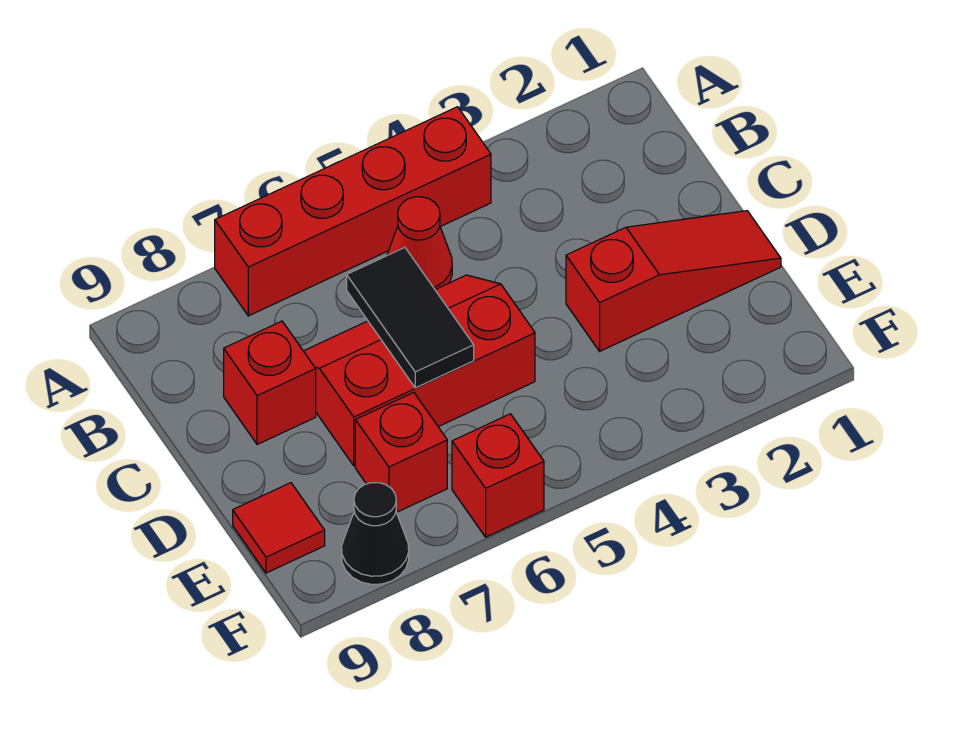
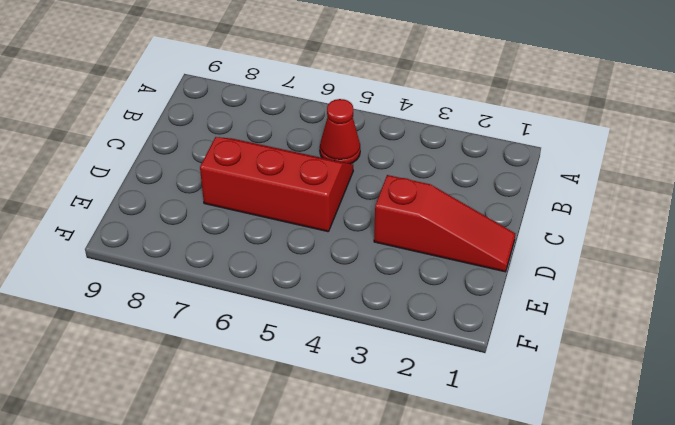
none -> red 1x4 brick [215,107,491,316]
none -> red 1x1 brick [224,321,316,445]

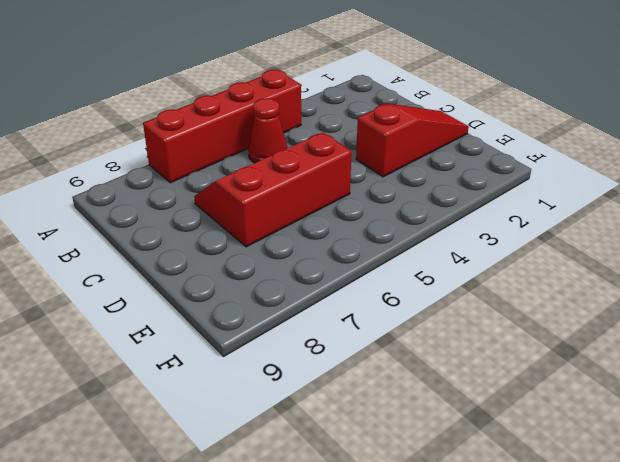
none -> red 1x1 brick [224,321,316,445]
none -> red 1x1 brick [355,393,447,512]

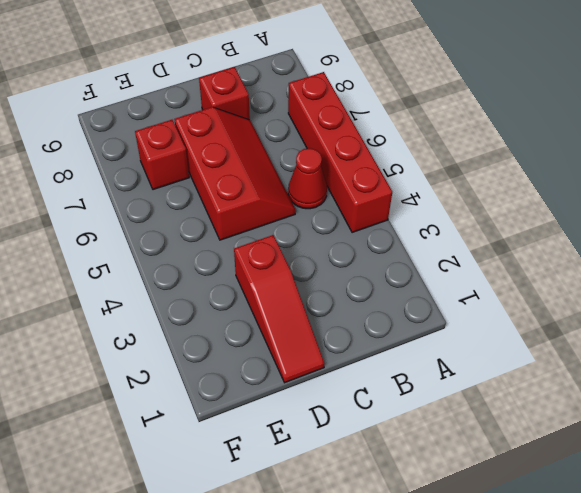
none -> red 1x1 tile [233,483,325,573]
none -> red 1x1 brick [452,414,544,537]

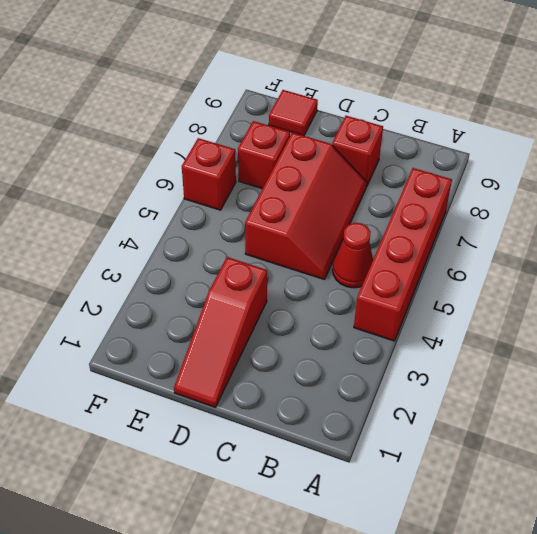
none -> black 1x1 cone [342,483,409,584]
none -> black 1x2 tile [347,248,474,388]

